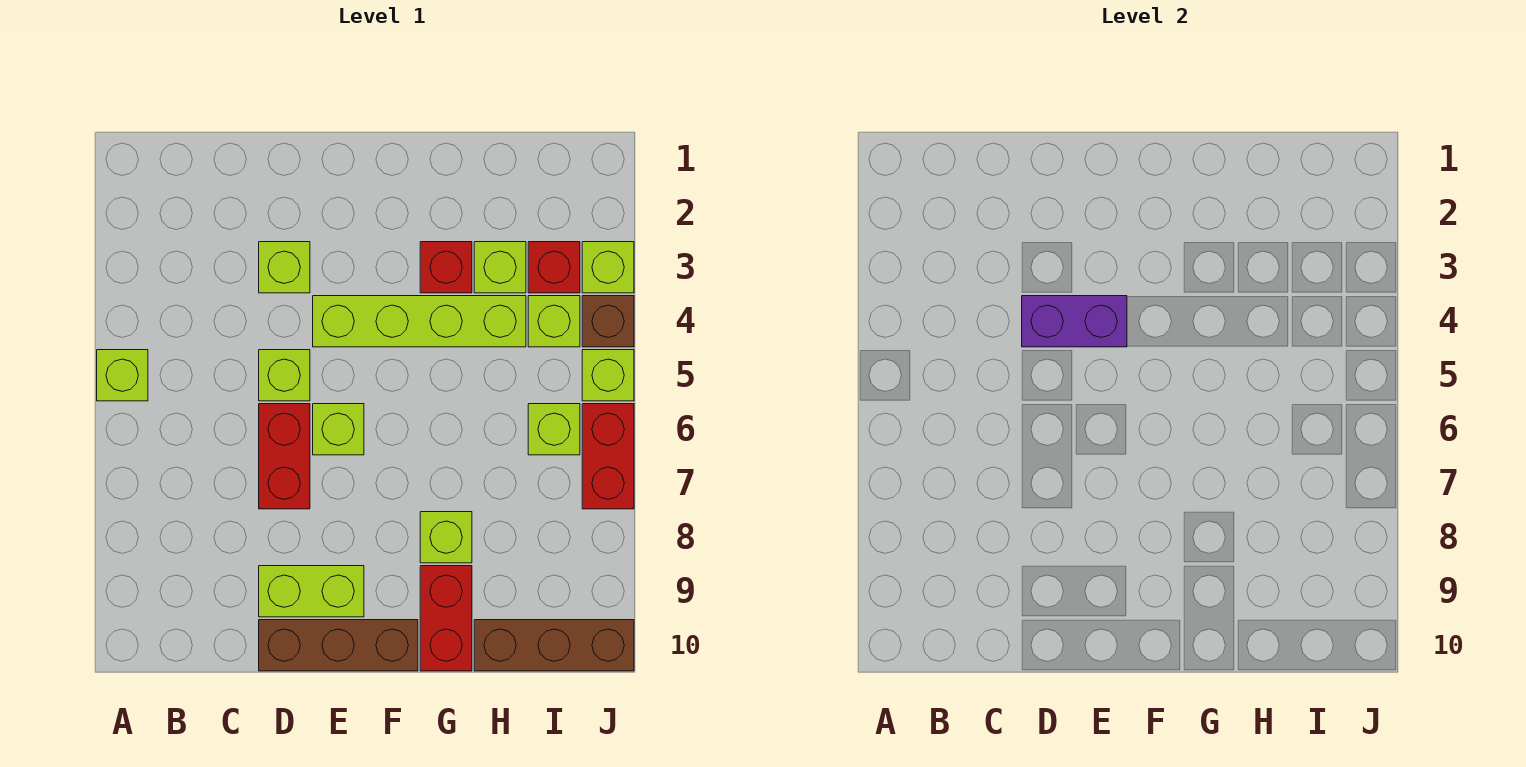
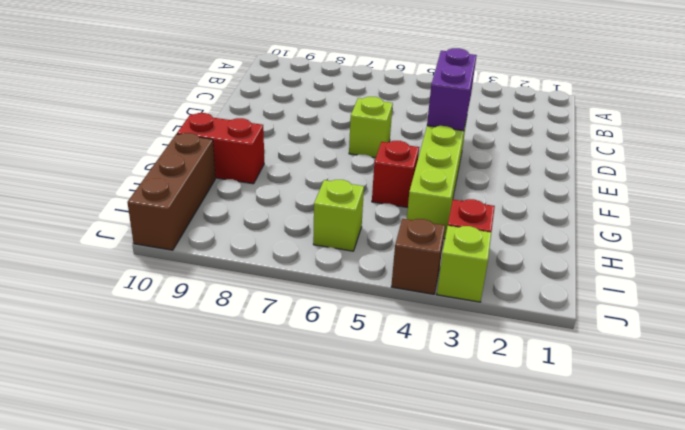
red 1x1 brick [372,141,419,208] -> red 1x1 brick moved to [420,242,472,293]
none -> lime 1x1 brick [97,350,148,401]
none -> lime 1x1 brick [259,242,310,293]
none -> lime 1x1 brick [259,350,310,401]

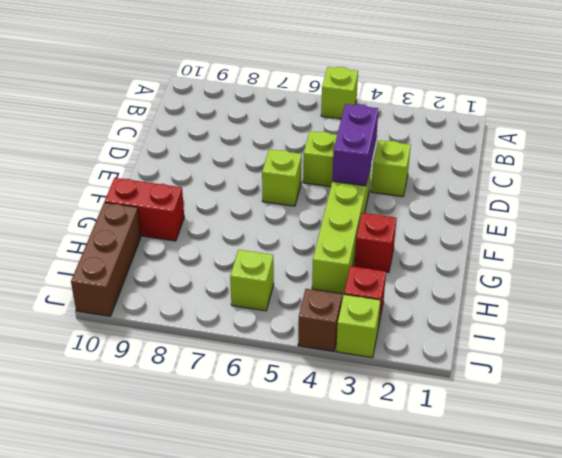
none -> red 1x2 brick [259,404,310,509]
none -> lime 1x2 brick [259,566,364,617]
none -> brown 1x3 brick [259,620,418,671]

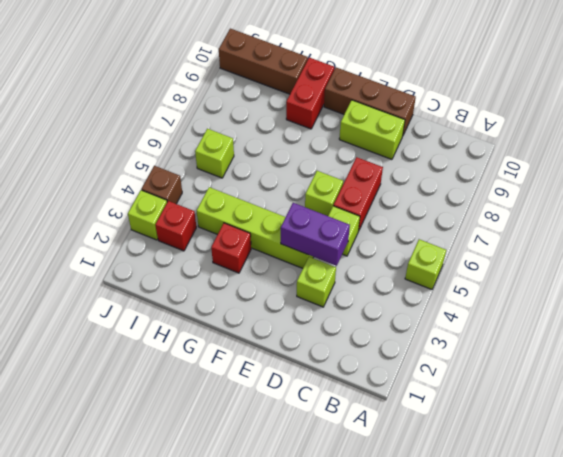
none -> lime 1x1 brick [420,512,472,563]
none -> lime 1x1 brick [474,242,526,293]
none -> lime 1x1 brick [528,296,580,347]

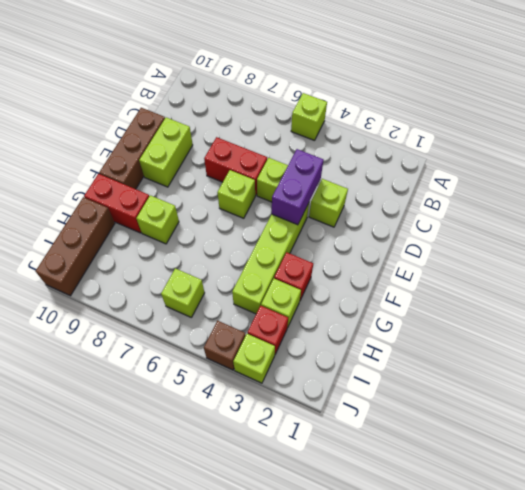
none -> lime 1x1 brick [528,296,580,347]
none -> lime 1x1 brick [582,350,634,401]
none -> red 1x2 brick [582,404,634,509]

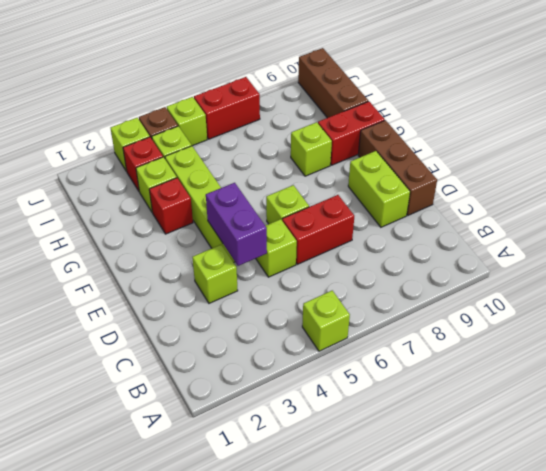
none -> lime 1x1 brick [528,404,580,455]

